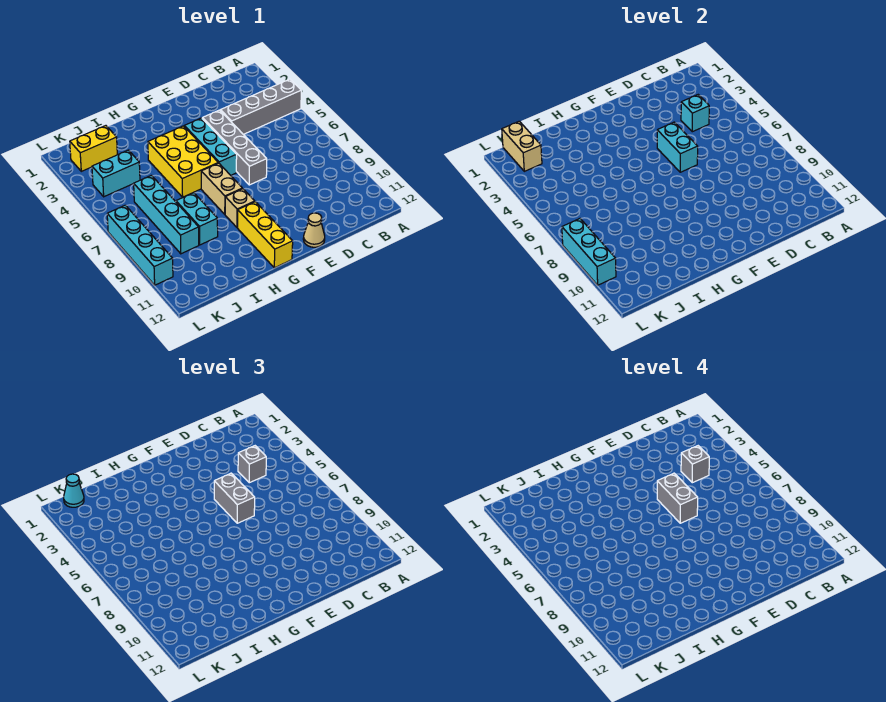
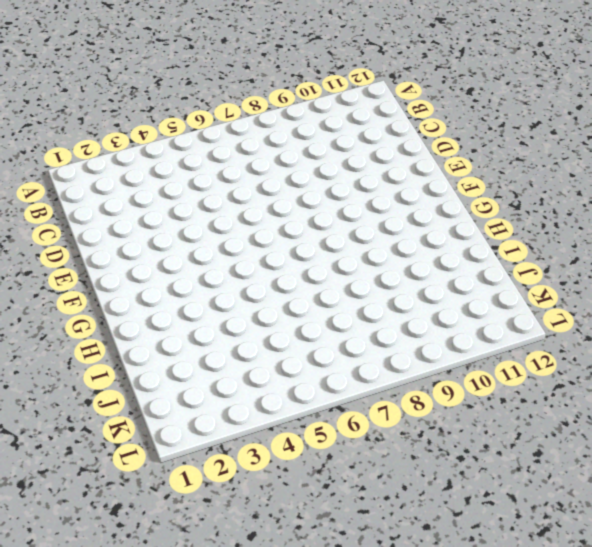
none -> grey 1x4 brick [220,79,301,134]
none -> grey 1x4 brick [202,110,267,185]
none -> tan 1x1 cone [303,213,325,247]

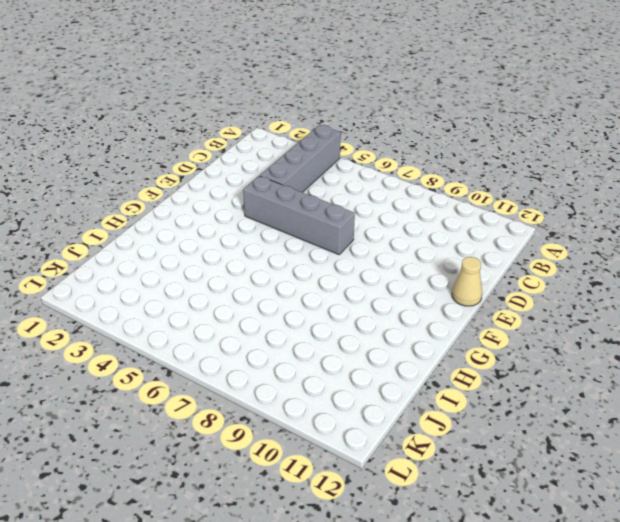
none -> cyan 1x3 brick [184,118,237,175]
none -> yellow 2x3 brick [148,126,218,197]
none -> tan 1x2 brick [201,163,242,214]

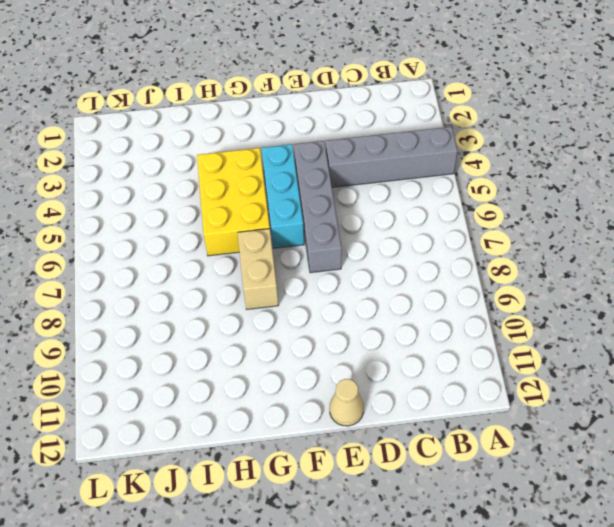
none -> tan 1x1 brick [225,189,255,228]
none -> yellow 1x3 brick [238,202,293,268]
none -> cyan 1x2 brick [176,193,218,245]

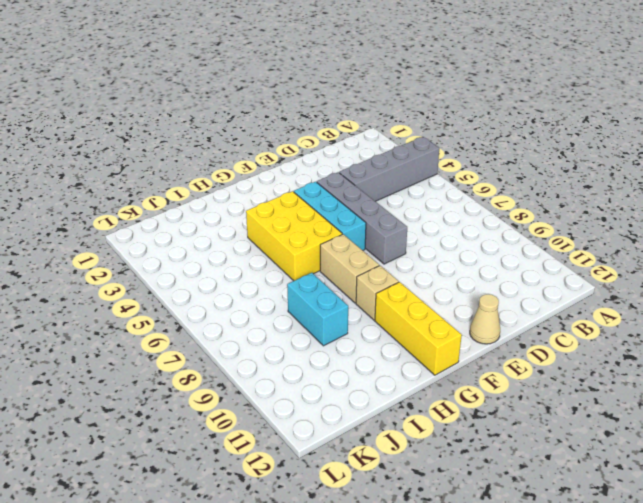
none -> yellow 1x2 brick [70,126,117,171]
none -> cyan 1x2 brick [92,150,140,197]
none -> cyan 1x4 brick [134,175,199,254]

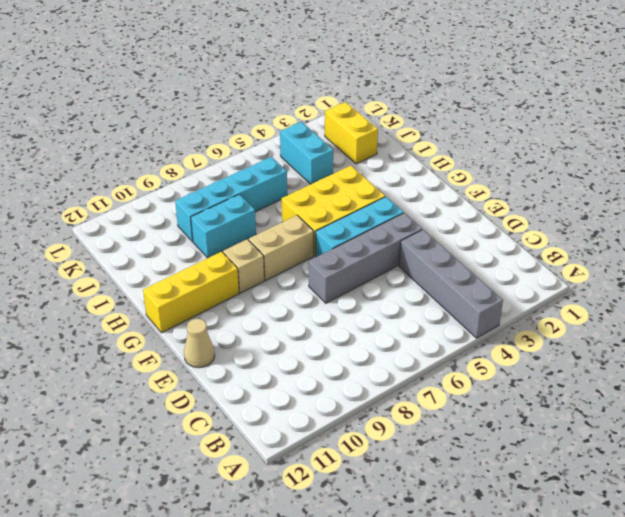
none -> cyan 1x4 brick [107,205,173,285]
none -> cyan 1x1 brick [681,95,709,132]
none -> cyan 1x2 brick [657,122,698,172]

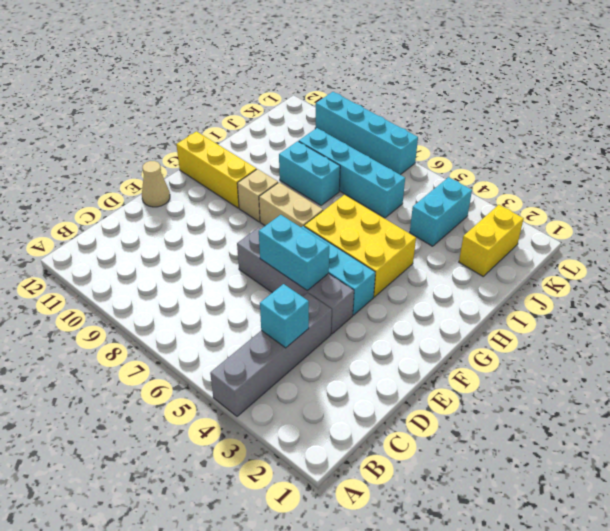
none -> tan 1x2 brick [502,121,542,171]
none -> cyan 1x3 brick [562,219,616,285]
none -> grey 1x1 brick [238,446,266,483]

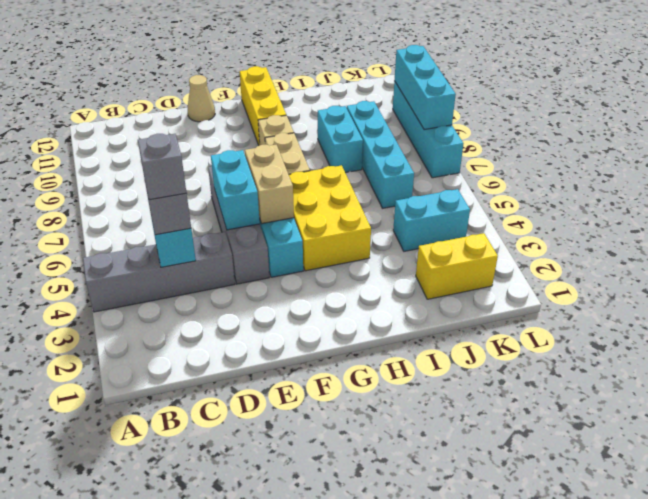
tan 1x2 brick [245,145,294,224] -> tan 1x2 brick moved to [502,121,542,171]
none -> grey 1x2 brick [214,473,255,523]
none -> cyan 1x1 cone [64,474,84,507]
none -> grey 1x2 brick [657,473,698,523]

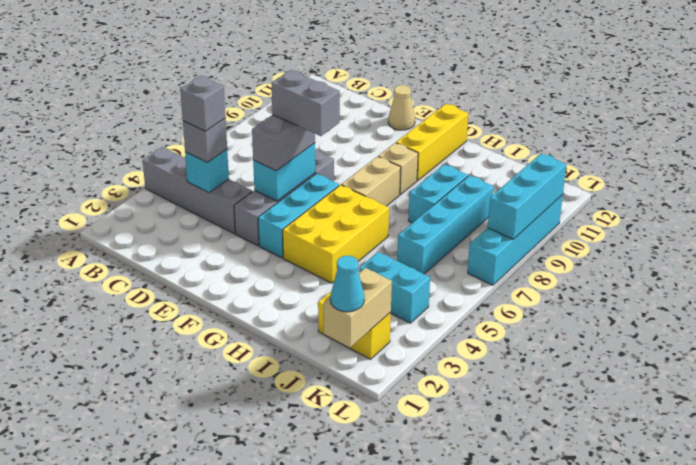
grey 1x2 brick [271,70,340,136] -> grey 1x2 brick turned to [657,473,698,523]

